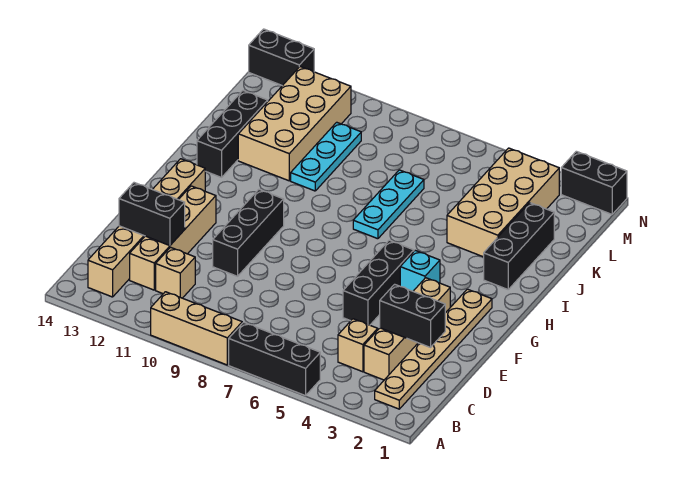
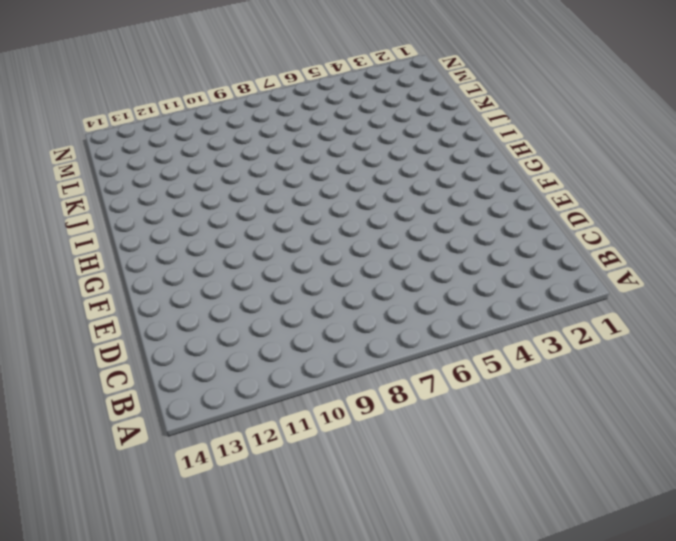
none -> black 1x3 brick [229,322,320,396]
none -> tan 1x3 brick [151,292,242,365]
none -> tan 1x6 plate [375,289,492,409]

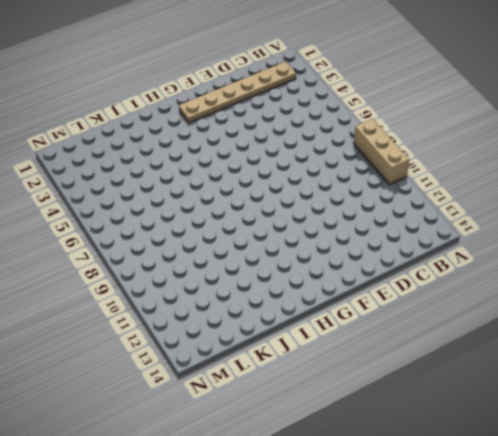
none -> black 1x3 brick [229,322,320,396]
none -> tan 1x6 brick [88,159,205,297]
none -> tan 1x4 brick [364,278,450,380]

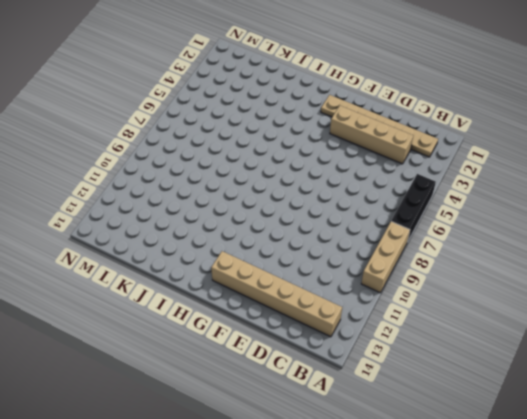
none -> tan 1x1 brick [338,319,378,372]
none -> tan 1x1 brick [156,247,195,298]
none -> tan 1x4 brick [130,186,216,290]

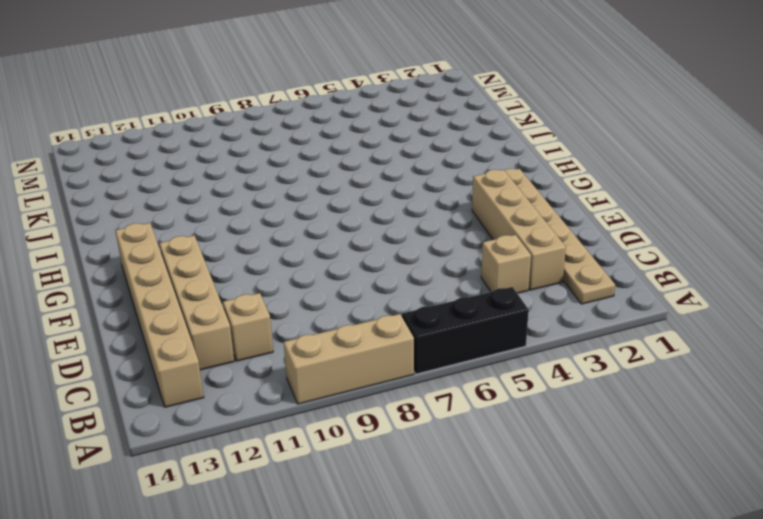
none -> black 1x3 brick [343,240,414,325]
none -> black 1x3 brick [213,189,284,276]
none -> cyan 1x1 brick [400,251,440,291]

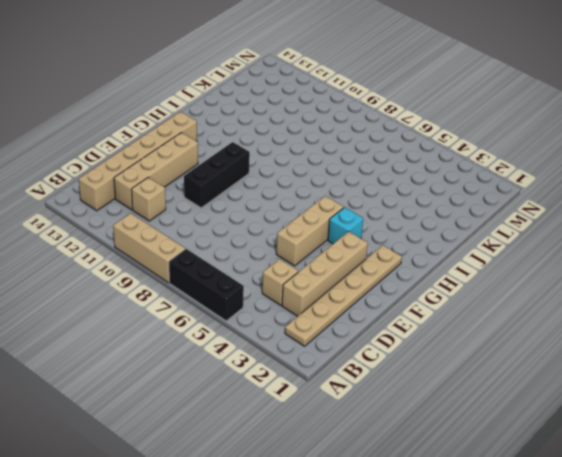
tan 1x3 brick [276,196,344,266] -> black 1x3 brick [343,240,414,325]
none -> black 1x3 brick [484,203,554,289]
none -> cyan 1x3 plate [353,170,424,239]
none -> black 1x3 brick [197,91,268,177]

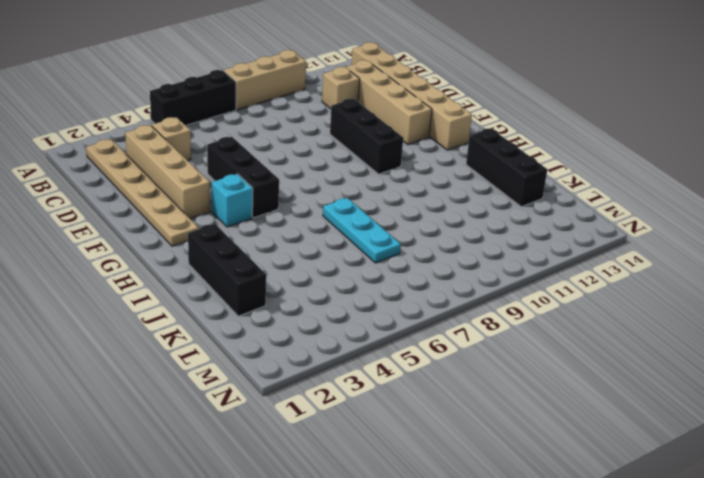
none -> tan 2x4 brick [447,148,559,257]
none -> cyan 1x3 plate [291,122,361,191]
none -> tan 2x4 brick [238,67,351,181]

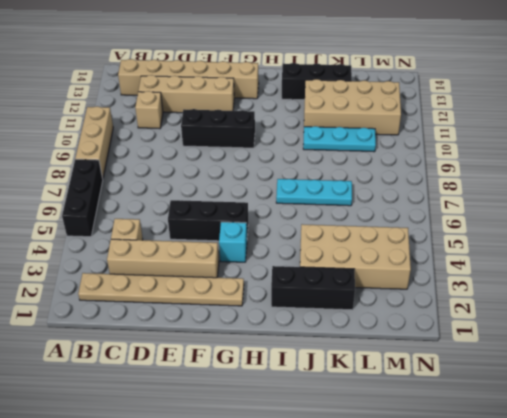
none -> black 1x2 brick [561,151,627,214]
none -> black 1x2 brick [249,29,314,86]
none -> black 1x2 brick [380,284,445,347]

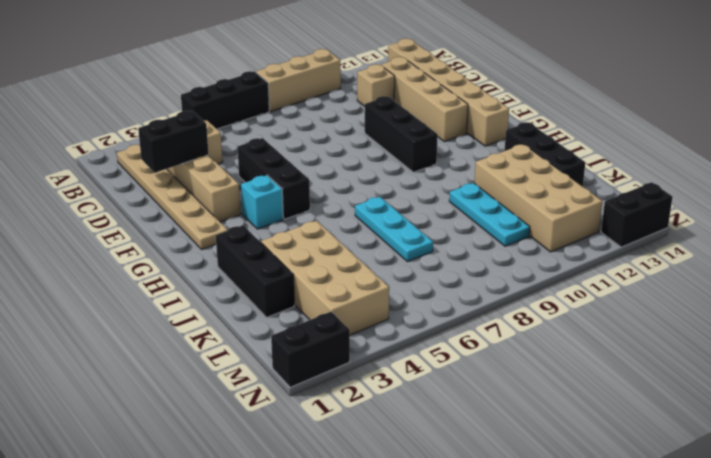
none -> black 1x2 brick [119,183,185,246]

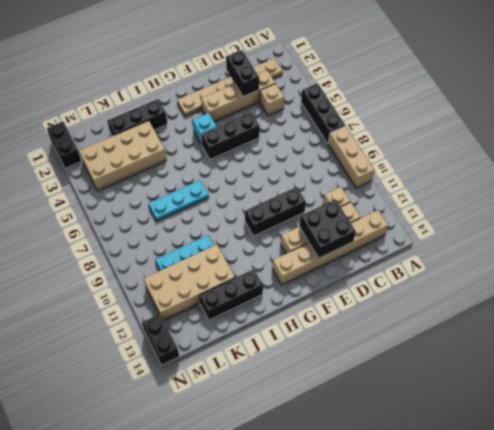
black 2x2 brick [299,199,356,258] -> black 1x2 brick [119,183,185,246]

